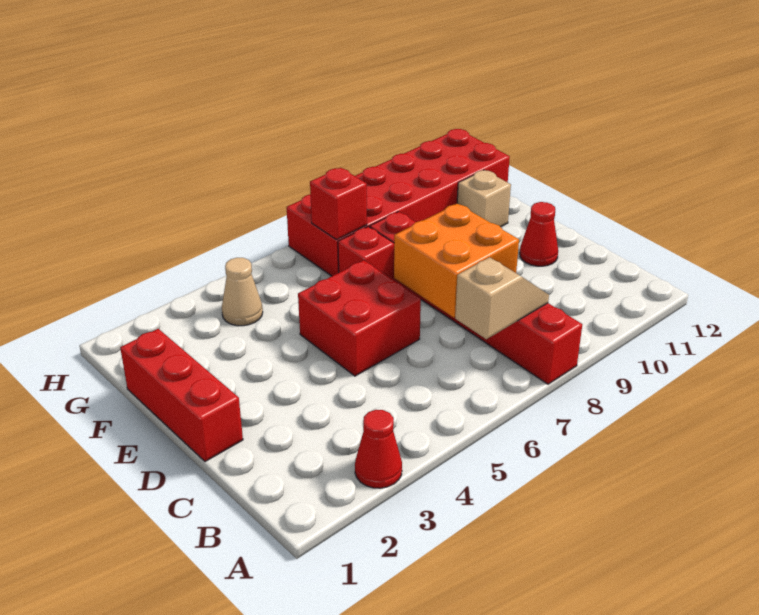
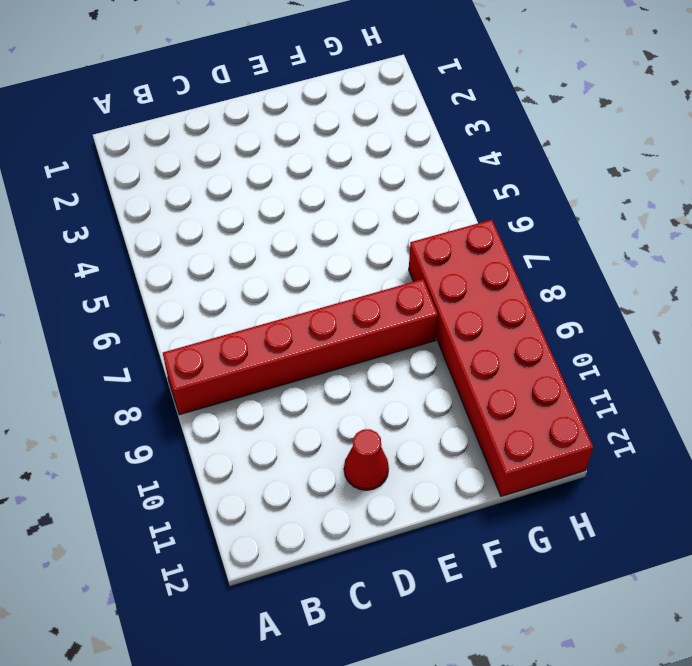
none -> red 1x1 cone [355,410,402,488]
none -> red 1x3 brick [120,329,243,462]
none -> red 2x2 brick [298,260,421,376]

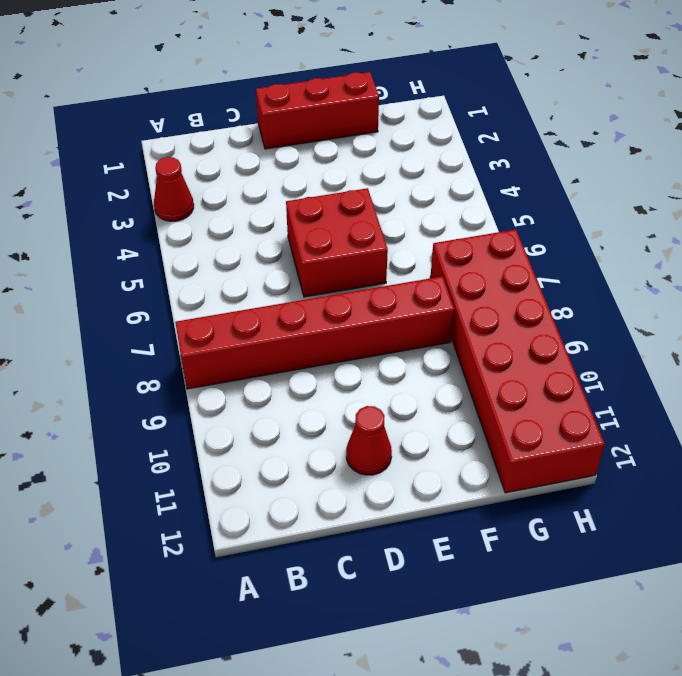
none -> red 1x1 brick [338,227,394,280]
none -> tan 1x1 brick [457,170,511,227]
none -> tan 1x1 cone [222,258,263,326]

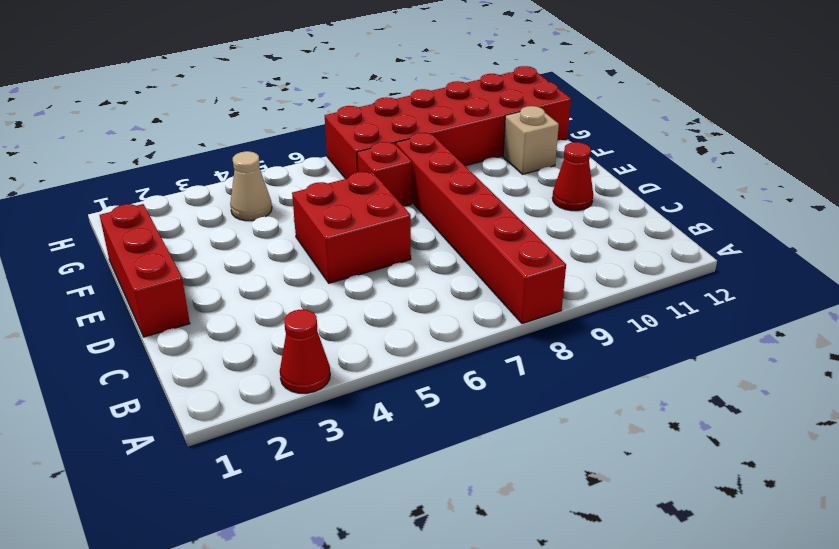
none -> tan 1x2 slope [455,257,549,339]
none -> orange 2x2 brick [394,203,519,317]
none -> red 1x1 brick [310,168,367,239]

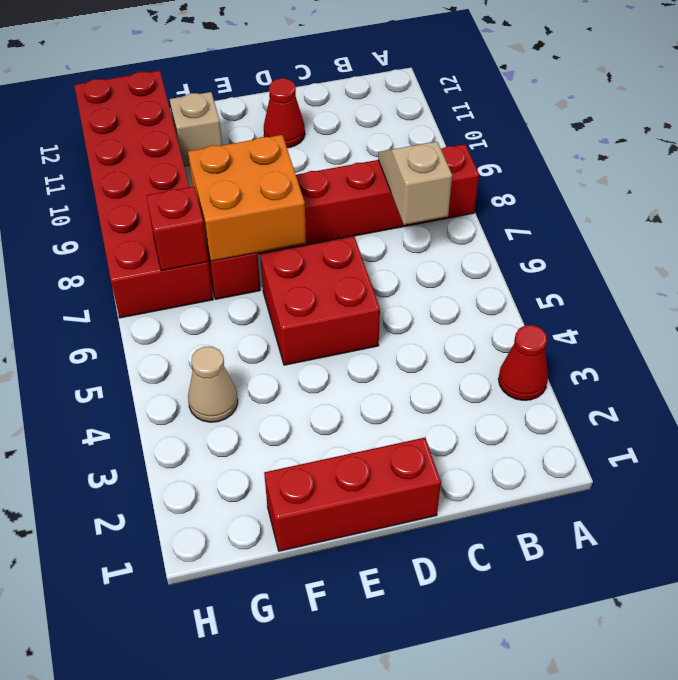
orange 2x2 brick [188,135,306,261] -> orange 2x2 brick moved to [394,203,519,317]

